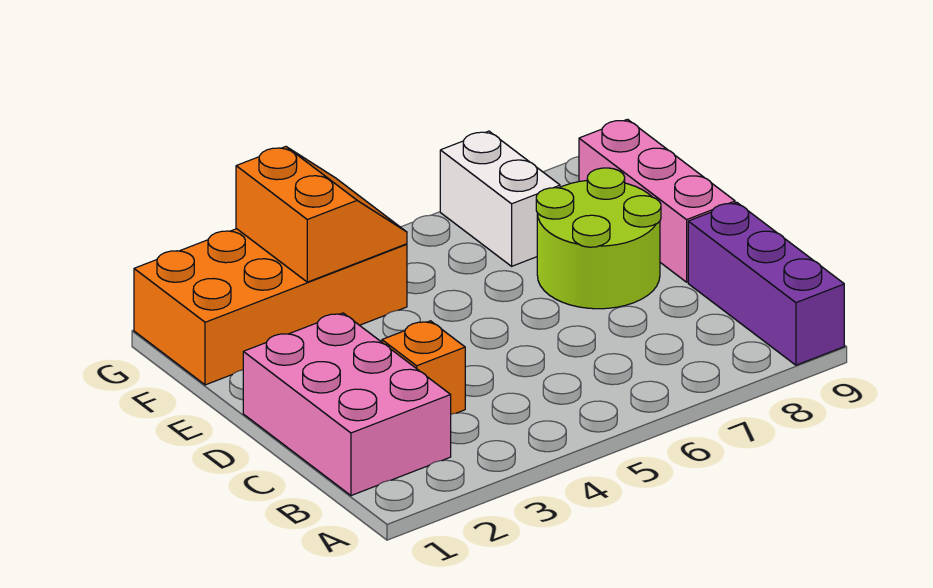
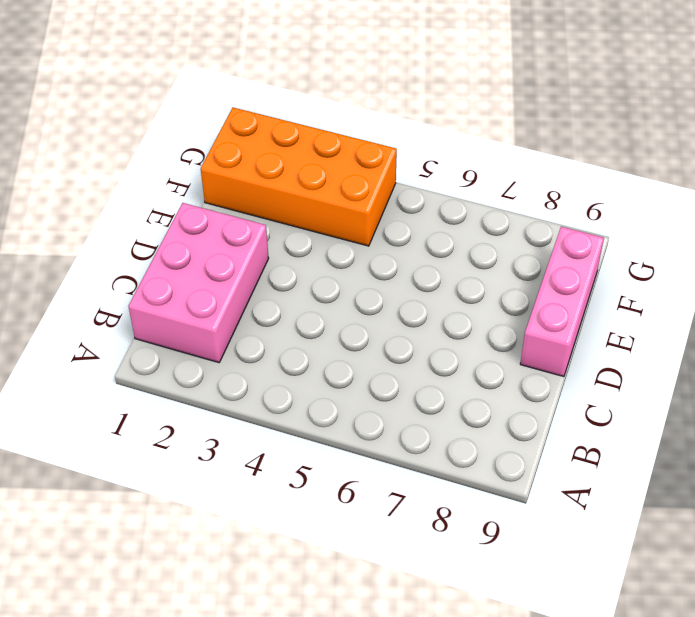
none -> purple 1x3 brick [688,202,844,365]
none -> orange 1x1 brick [382,321,465,414]

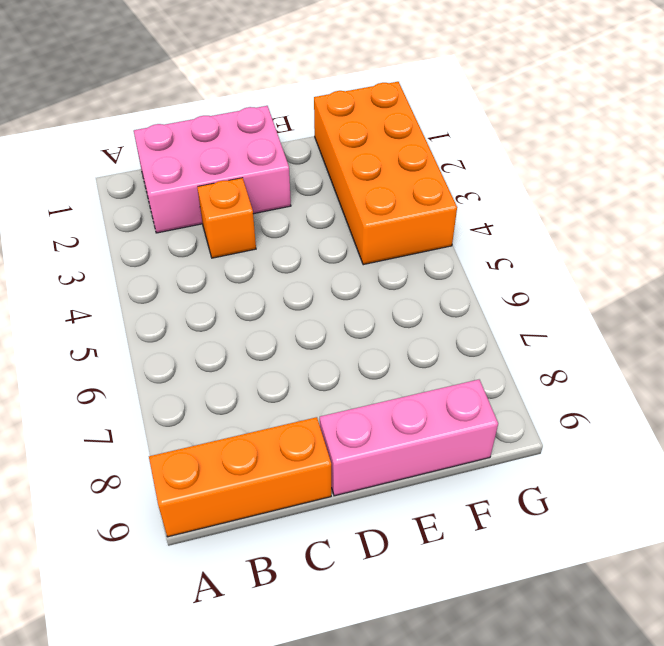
orange 1x3 brick [149,417,331,537] -> purple 1x3 brick [688,202,844,365]
none -> lime 2x2 round brick [536,168,661,309]
none -> white 1x2 brick [440,131,560,266]

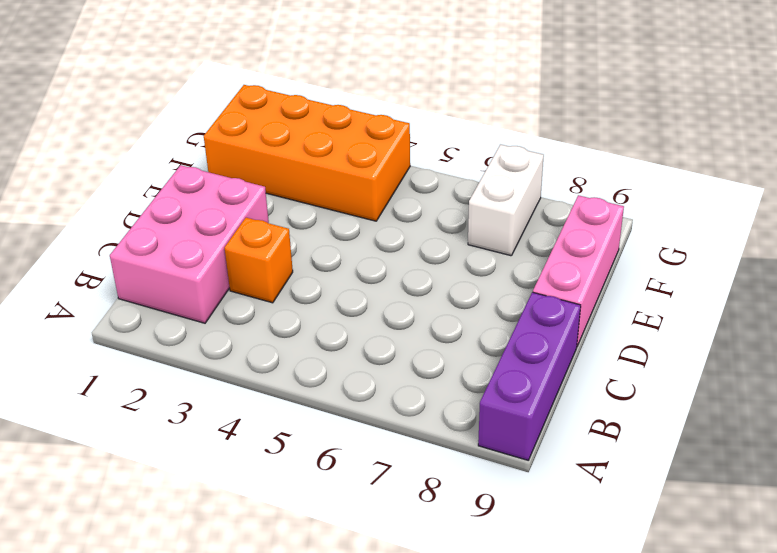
none -> lime 2x2 round brick [536,168,661,309]
none -> orange 2x2 slope [236,147,407,282]

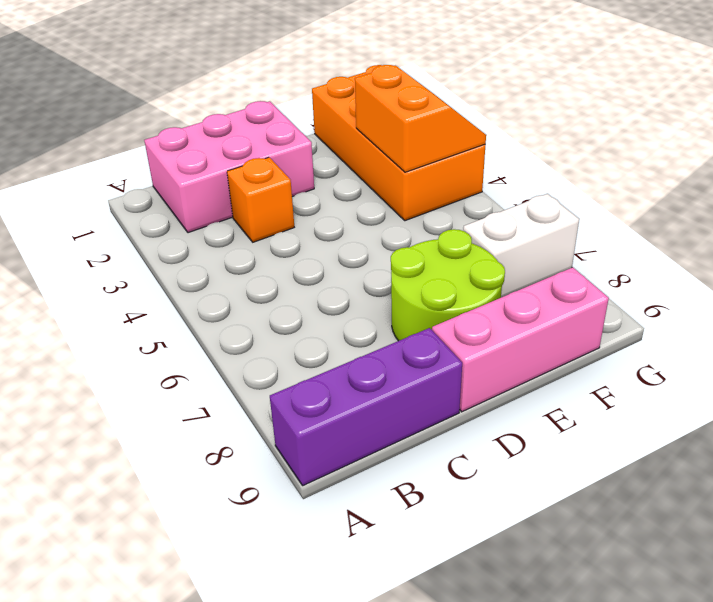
orange 2x2 slope [355,65,486,172] -> orange 2x2 slope turned to [236,147,407,282]

